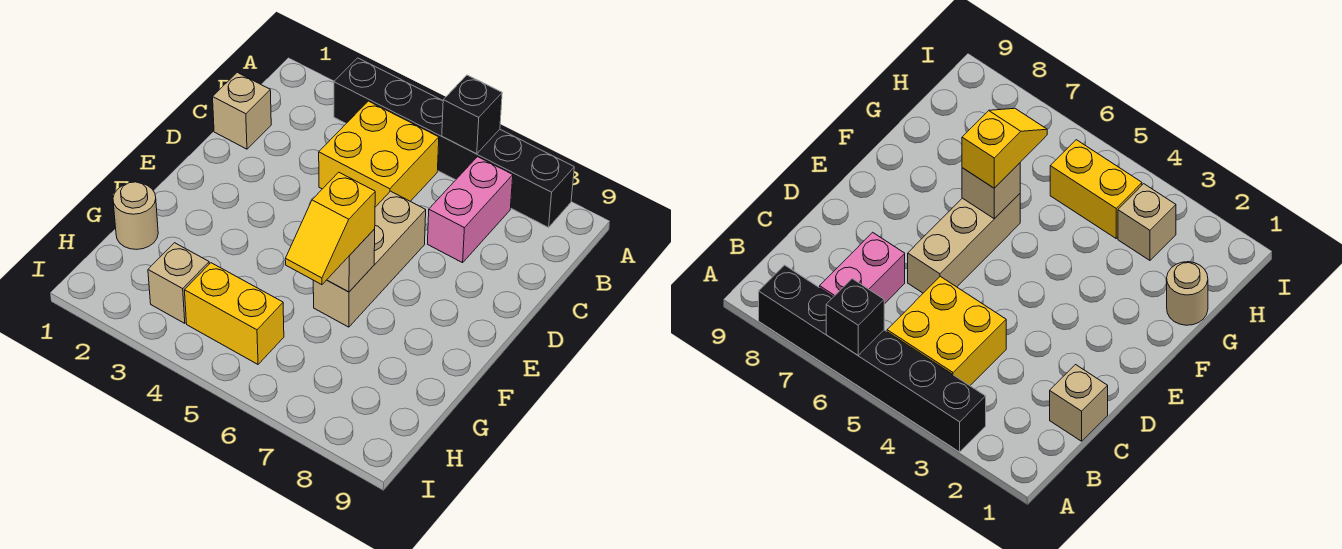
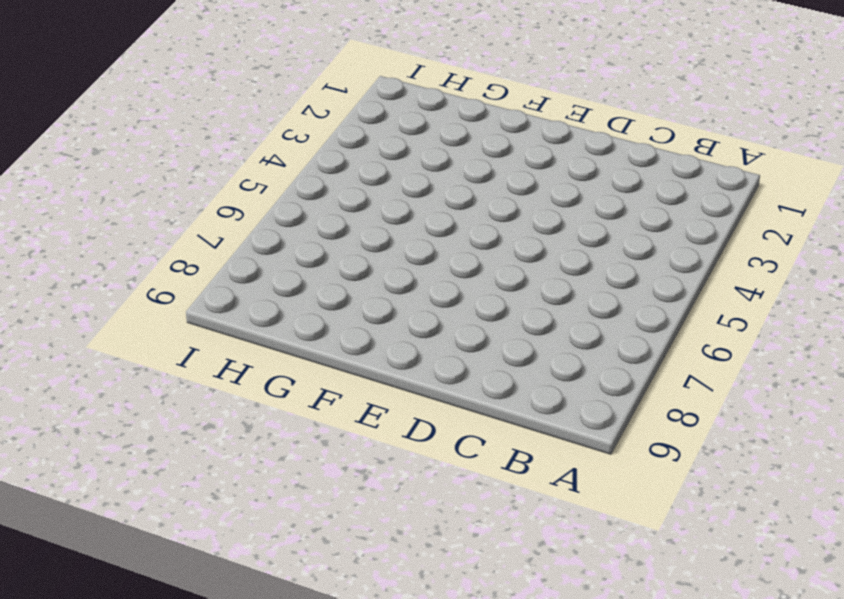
none -> black 1x6 brick [334,58,574,227]
none -> yellow 2x2 brick [319,101,439,207]

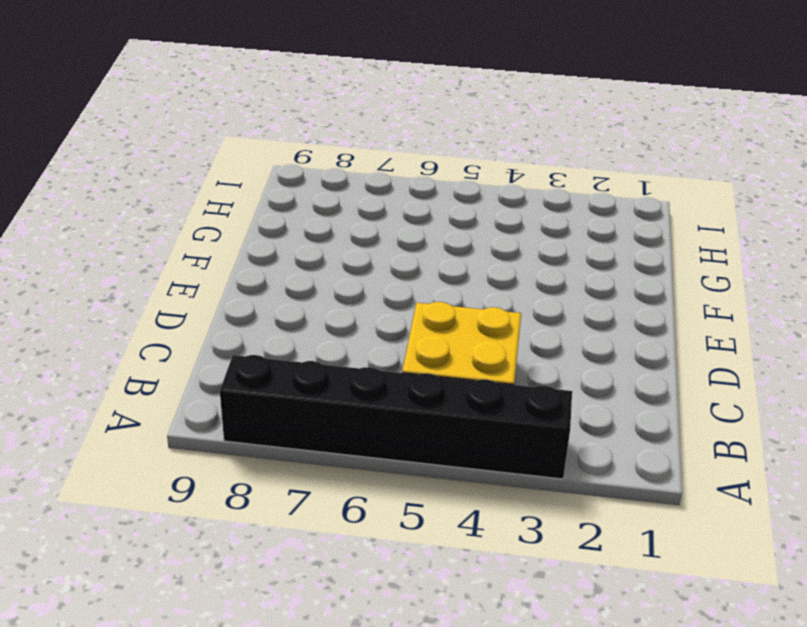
none -> pink 1x2 brick [428,157,513,263]
none -> tan 1x1 brick [213,72,271,149]

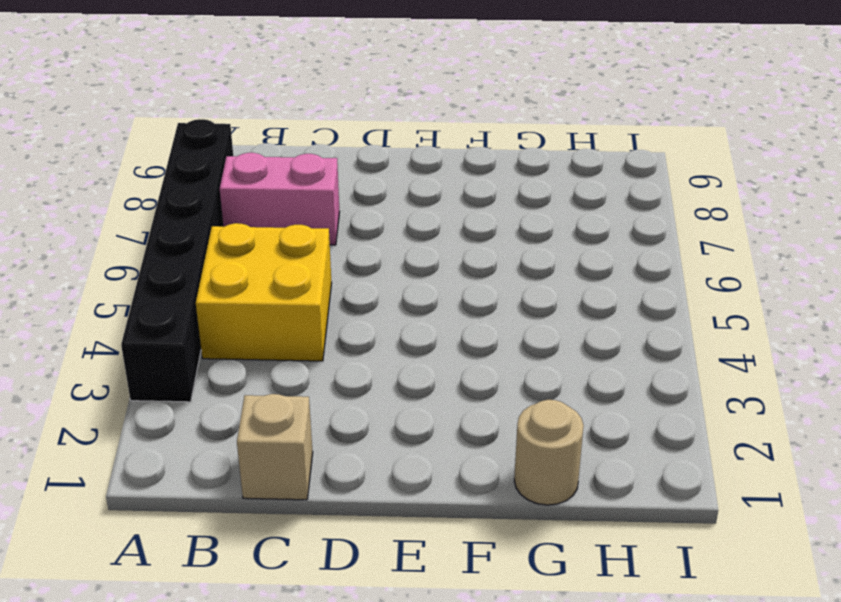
none -> tan 1x3 brick [313,191,426,327]
none -> tan 1x1 brick [148,243,209,323]

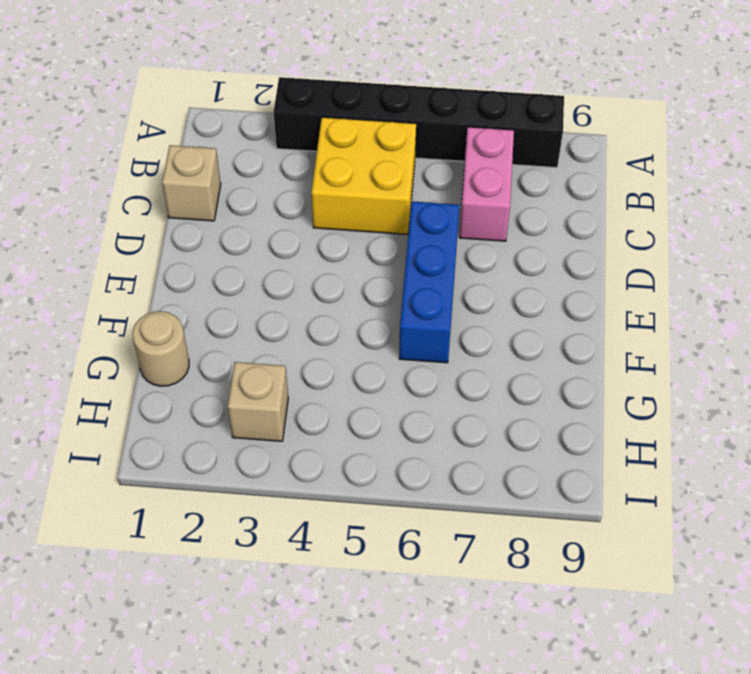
blue 1x3 brick [399,201,459,363] -> tan 1x3 brick [313,191,426,327]
none -> yellow 1x2 brick [185,263,284,364]
none -> black 1x1 brick [442,75,502,154]

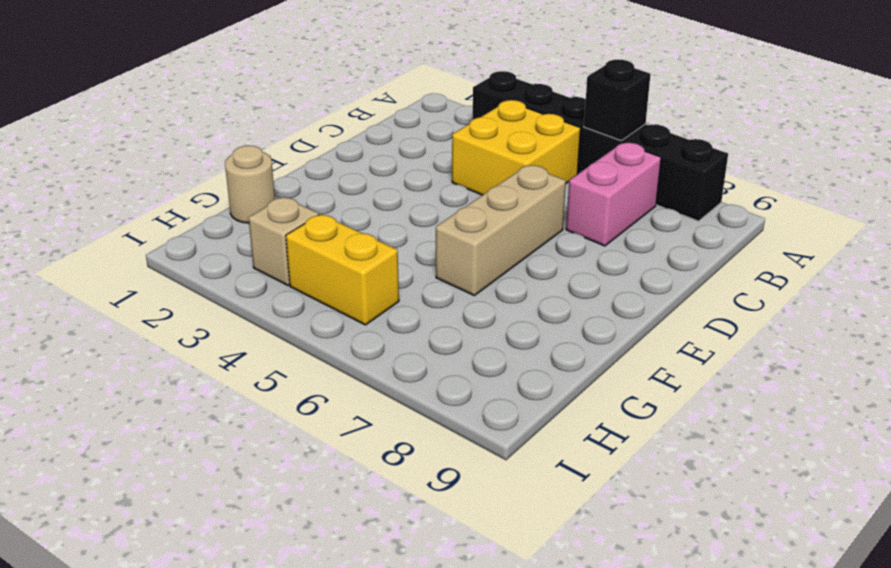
none -> tan 1x1 brick [213,72,271,149]
none -> tan 1x1 brick [327,229,375,292]

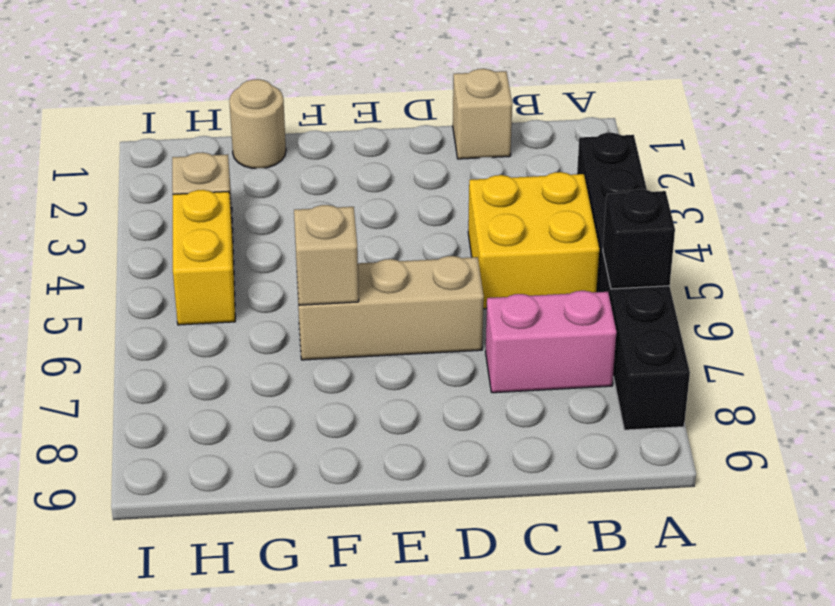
none -> yellow 1x2 slope [285,172,375,285]

